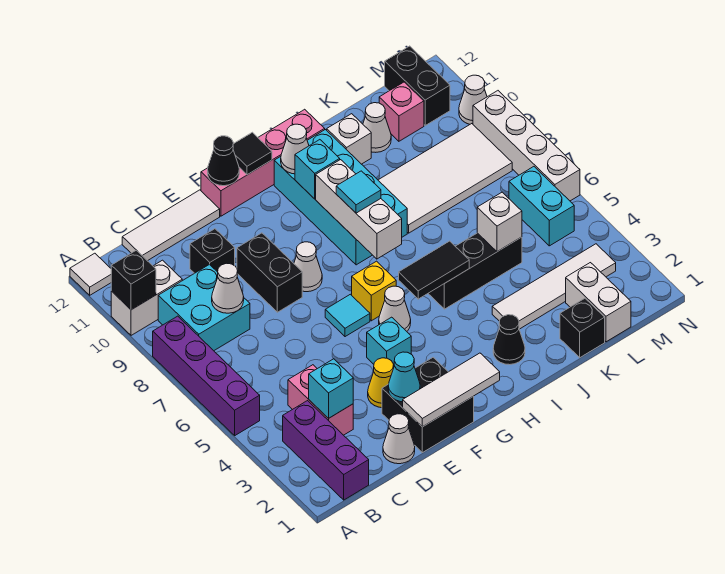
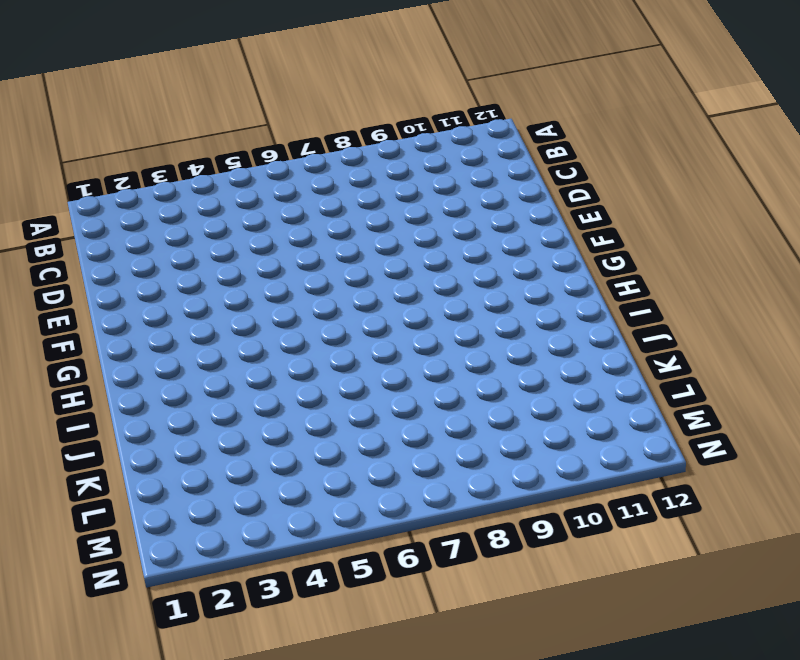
none -> purple 1x4 brick [153,316,260,435]
none -> white 1x2 brick [111,260,182,335]
none -> white 1x1 tile [70,253,111,295]
none -> purple 1x3 brick [283,401,369,500]

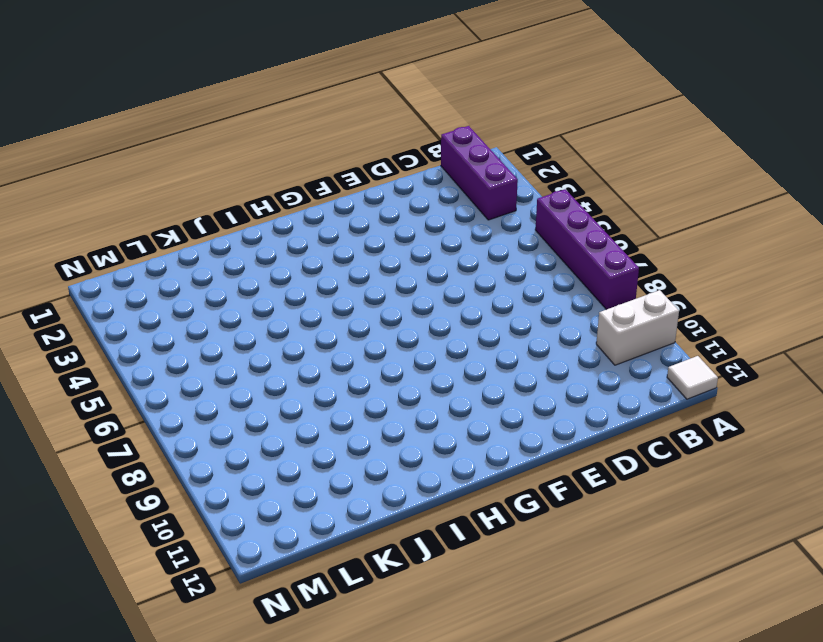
none -> cyan 2x2 brick [158,264,250,351]
none -> pink 1x2 brick [288,365,353,435]
none -> white 1x3 tile [122,190,220,261]
none -> white 1x1 cone [383,414,415,464]

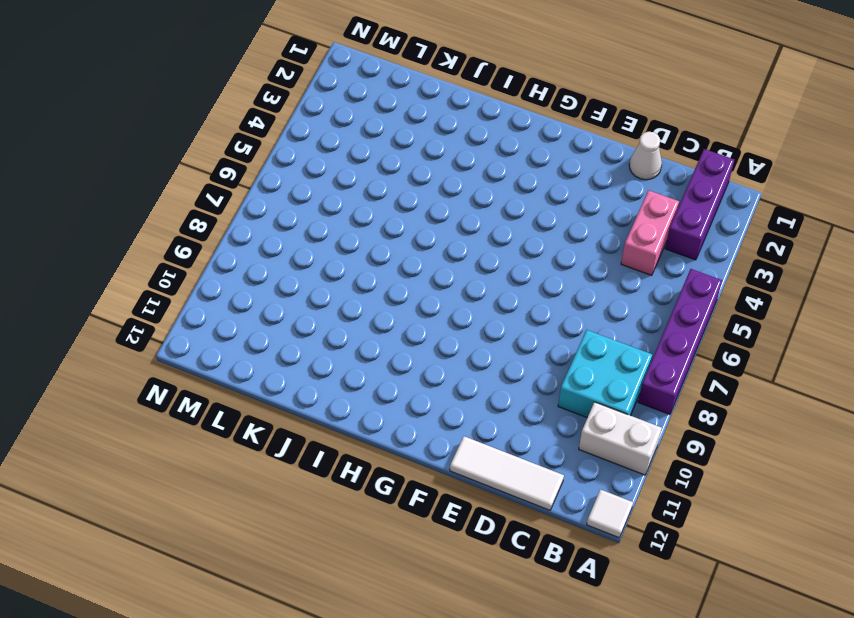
none -> black 1x1 brick [190,229,235,273]
none -> black 2x2 brick [382,358,474,453]
none -> yellow 1x1 cone [368,358,394,408]
none -> black 1x2 brick [237,233,302,312]

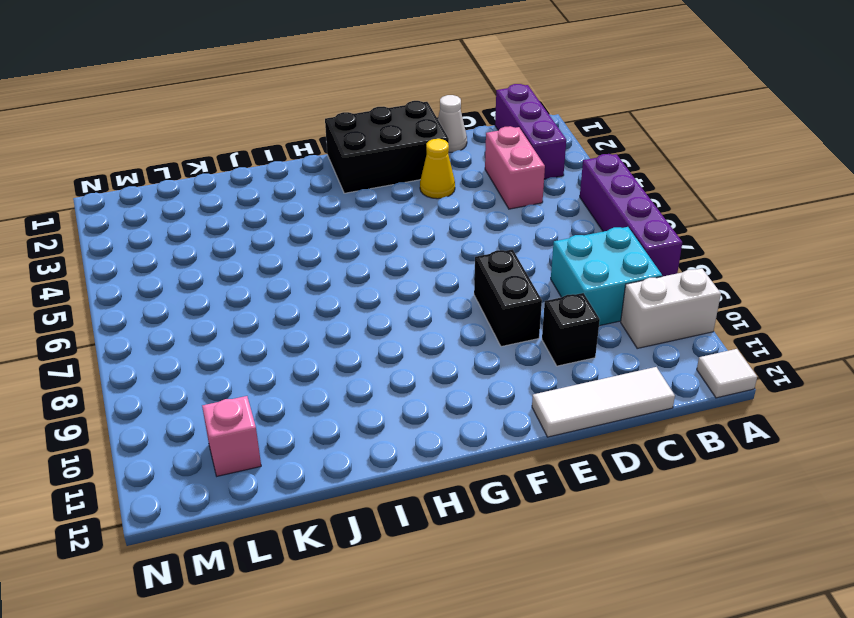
black 2x3 brick [325,101,449,193] -> black 2x2 brick [382,358,474,453]
none -> cyan 1x1 brick [367,317,411,364]
none -> cyan 1x1 tile [325,294,370,337]
none -> white 1x1 cone [294,242,322,292]
none -> pink 1x4 brick [201,109,325,216]

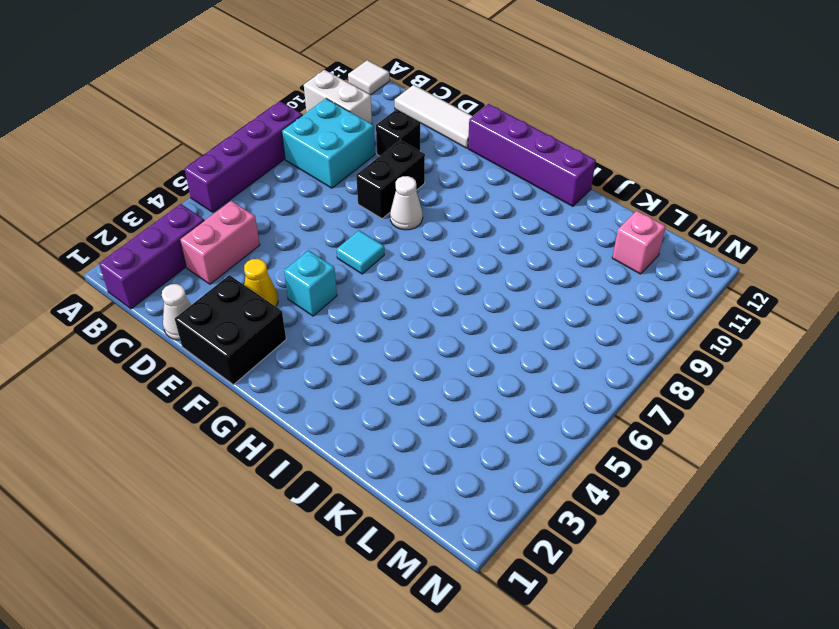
purple 1x4 brick [468,104,596,206] -> pink 1x4 brick [201,109,325,216]
none -> white 1x1 cone [379,286,411,331]
none -> yellow 1x1 brick [352,261,396,321]
none -> cyan 2x4 brick [274,130,407,265]
none -> black 1x1 cone [493,315,525,365]

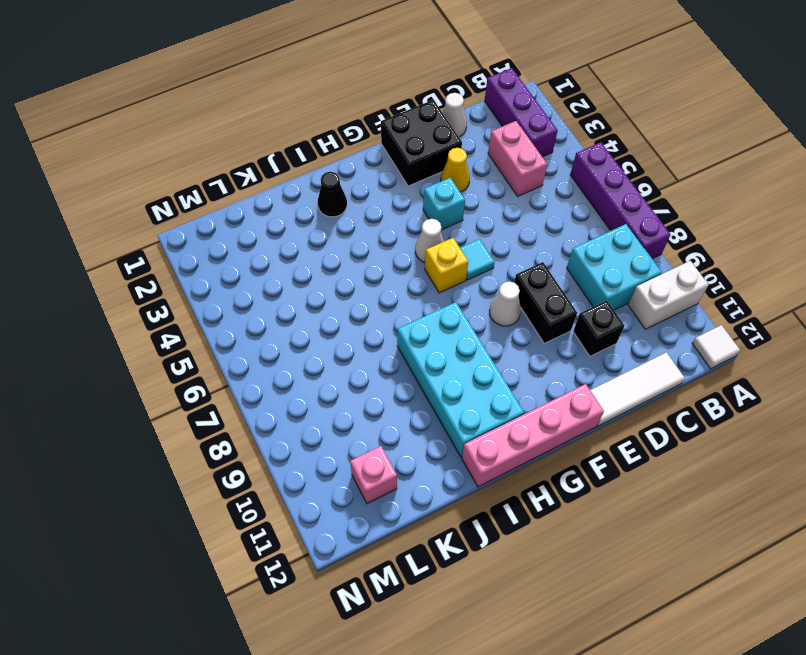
none -> black 1x3 brick [428,233,522,309]
none -> white 1x4 tile [492,244,616,329]
none -> white 2x4 tile [378,124,512,233]
none -> white 1x1 brick [327,114,371,164]

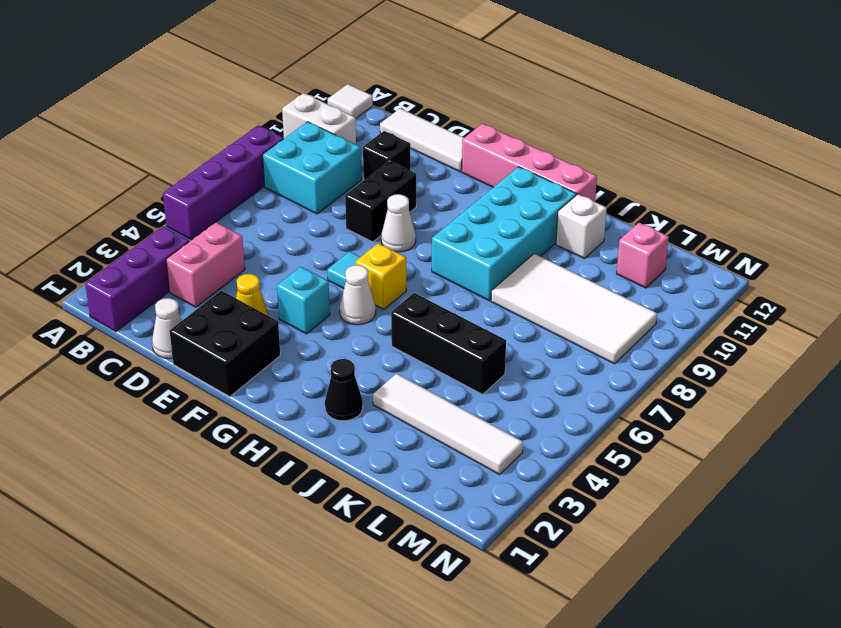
none -> black 1x1 brick [560,298,605,358]
none -> white 1x1 cone [363,103,391,152]
none -> white 1x2 brick [566,263,631,342]
none -> cyan 1x2 brick [509,167,574,246]

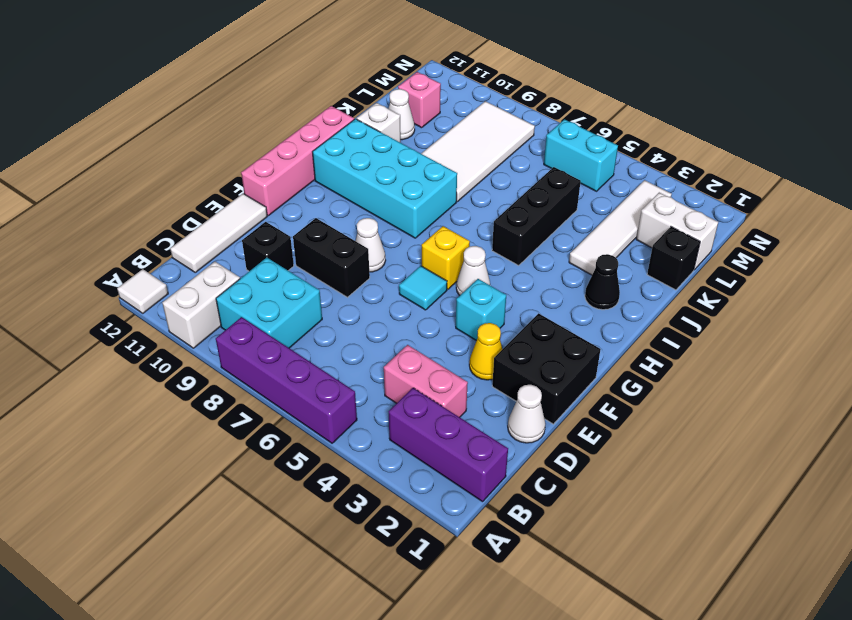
none -> black 1x2 brick [385,46,450,125]
none -> white 1x4 brick [473,91,580,201]
none -> white 1x1 cone [459,75,487,124]
none -> black 1x1 brick [111,250,156,310]

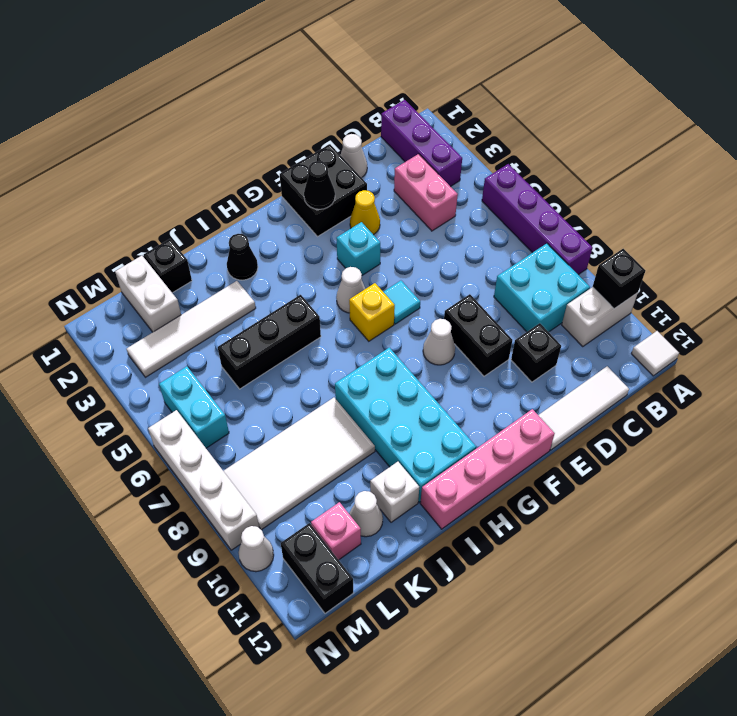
black 1x1 cone [304,161,335,209] -> black 1x1 cone moved to [208,136,239,186]
none -> cyan 1x1 brick [309,359,353,418]
none -> white 1x1 cone [212,263,244,313]
none -> white 1x3 tile [403,353,500,427]
none -> cyan 1x1 cone [388,352,420,402]

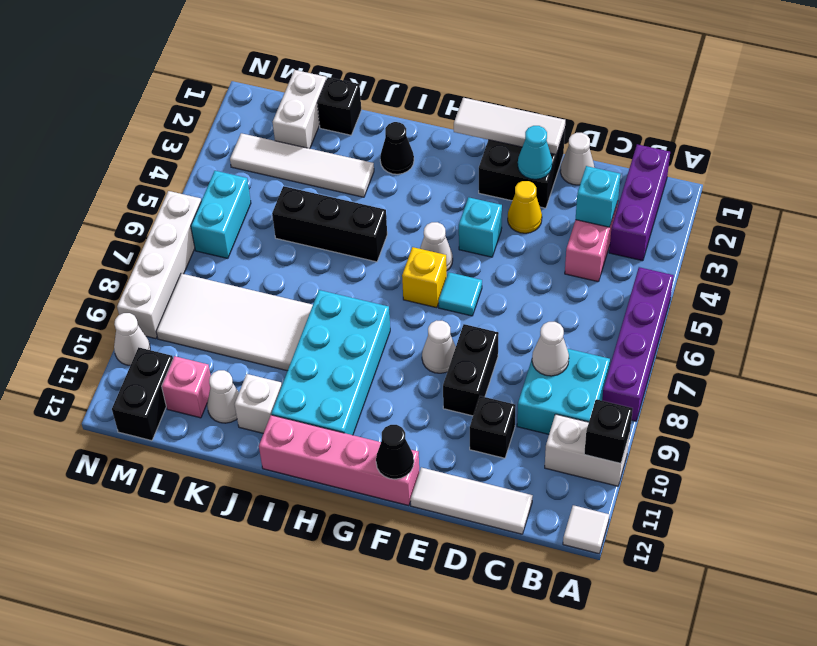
none -> black 1x1 tile [233,132,272,175]
none -> black 1x2 tile [399,241,469,299]
none -> white 1x3 brick [316,160,402,259]
none -> cyan 1x1 brick [295,140,340,199]

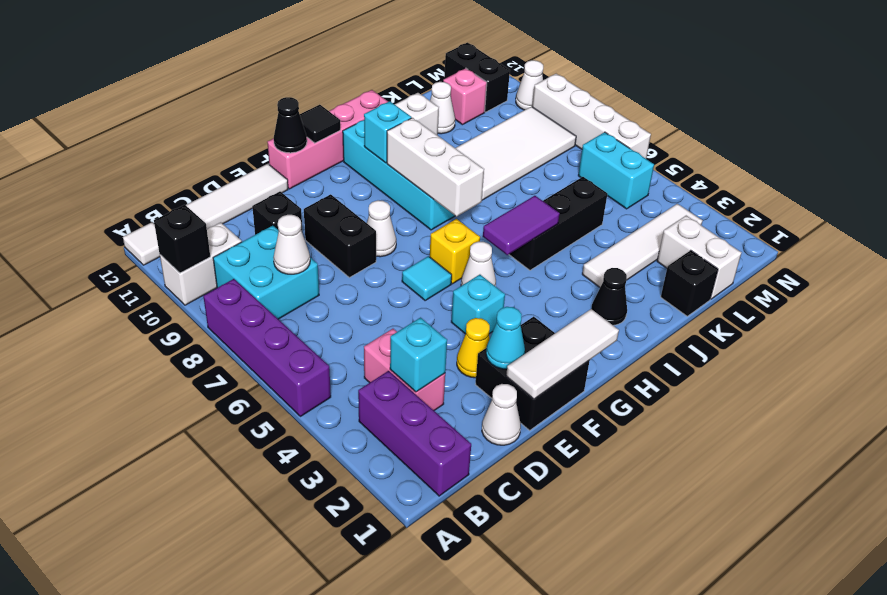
purple 1x2 tile [483,196,560,255] -> black 1x2 tile [399,241,469,299]
none -> white 1x1 cone [281,124,309,174]
none -> white 1x1 brick [477,192,522,252]
none -> cyan 1x1 tile [336,171,381,213]

